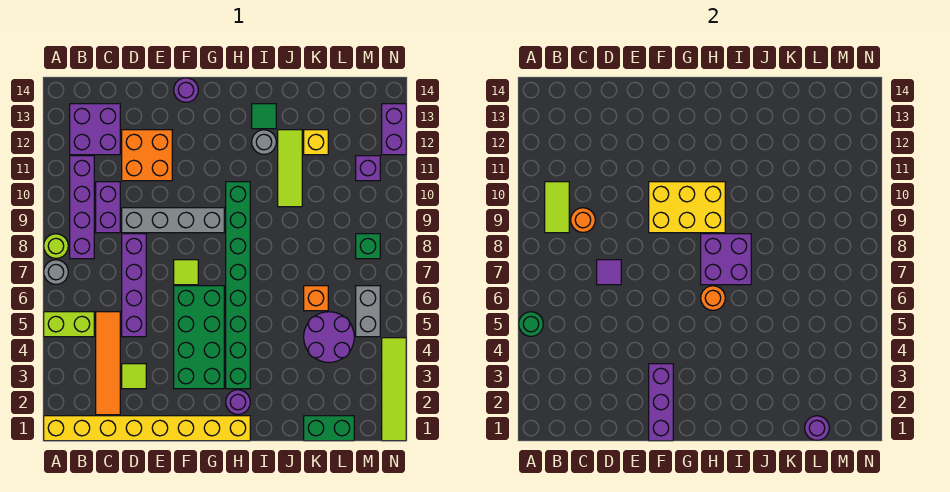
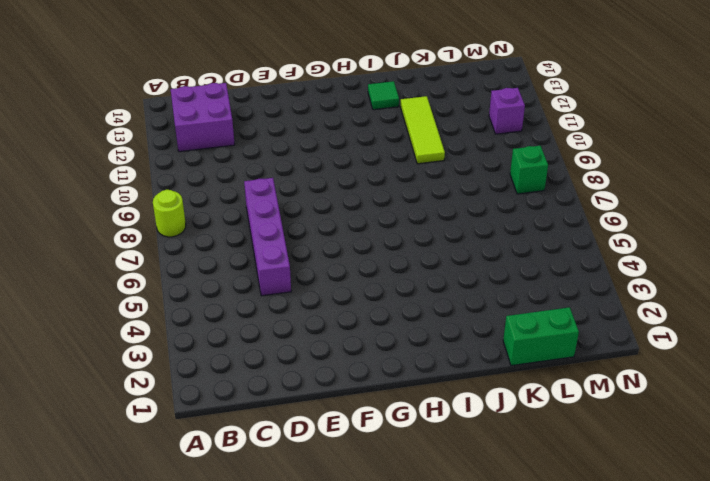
none -> yellow 1x8 brick [44,416,250,441]
none -> lime 1x2 brick [44,312,94,337]
none -> grey 1x1 round brick [44,260,68,284]
none -> purple 1x4 brick [70,156,94,259]

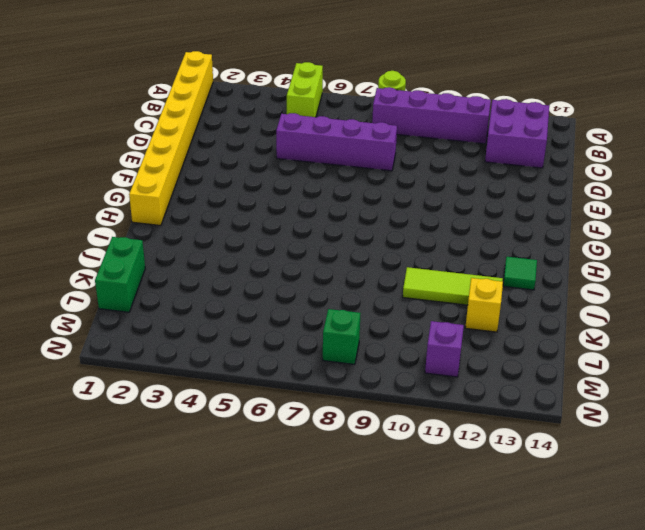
none -> grey 1x1 round brick [44,260,68,284]
none -> orange 1x4 tile [96,312,120,415]
none -> purple 1x2 brick [96,182,120,233]
none -> lime 1x1 tile [122,364,146,389]

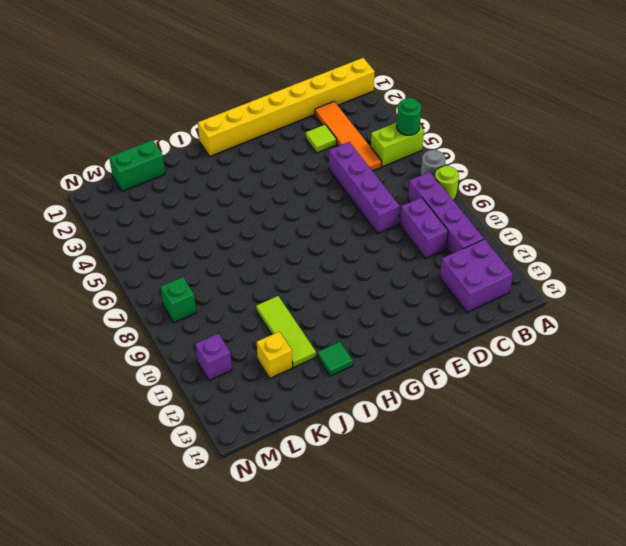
none -> grey 1x4 brick [122,208,224,233]
none -> orange 2x2 brick [122,130,172,181]
none -> green 2x4 brick [174,286,224,389]
none -> lime 1x1 tile [174,260,198,285]

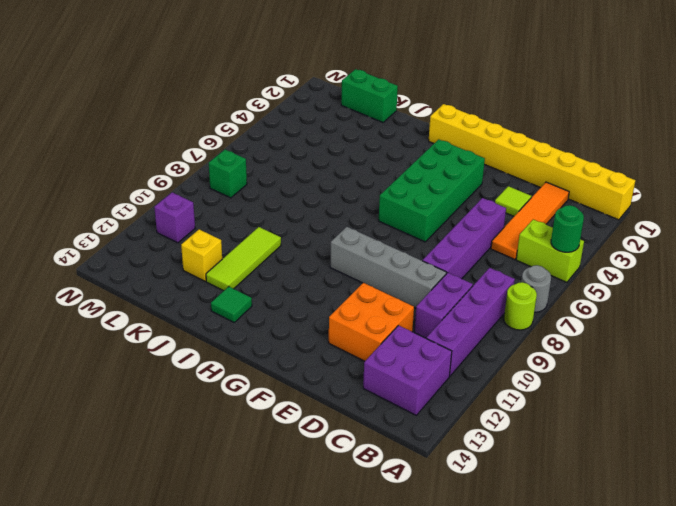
none -> lime 1x1 tile [174,260,198,285]
none -> purple 1x1 round brick [174,78,198,102]
none -> purple 1x1 round brick [226,390,250,414]
none -> green 1x8 brick [226,182,250,389]

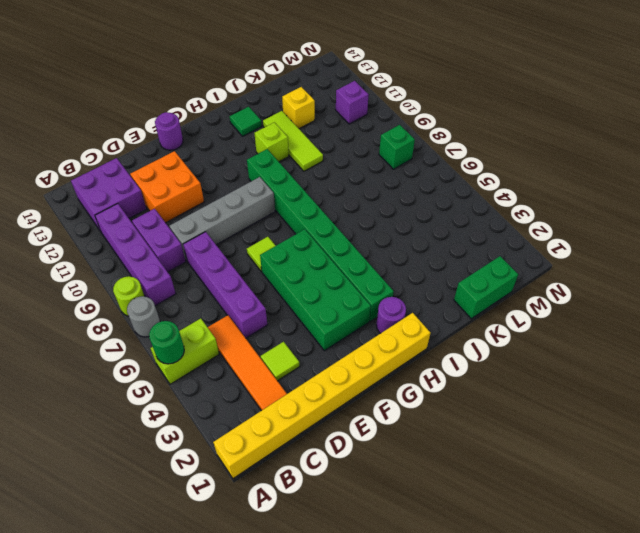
lime 1x1 brick [254,122,289,162] -> none
none -> grey 1x1 round brick [252,130,276,154]
none -> purple 2x2 round brick [304,312,354,362]
none -> orange 1x1 brick [304,286,328,311]
none -> grey 1x2 brick [356,286,380,337]

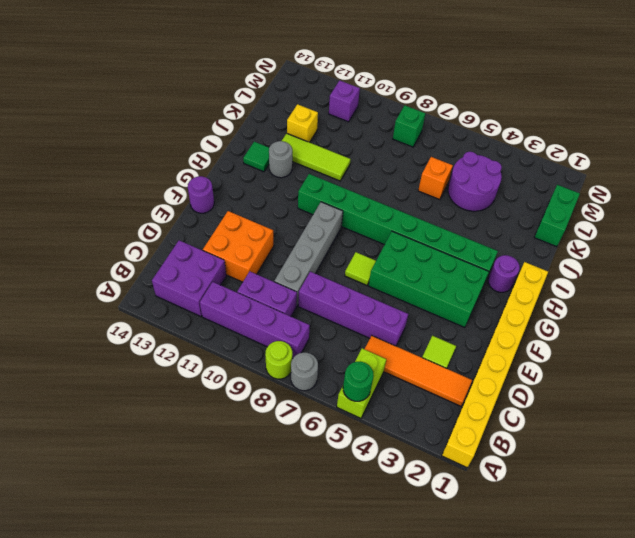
none -> grey 1x2 brick [356,286,380,337]
none -> lime 1x4 tile [382,338,406,441]
none -> purple 1x2 brick [382,104,406,155]
none -> lime 1x2 tile [545,182,569,233]

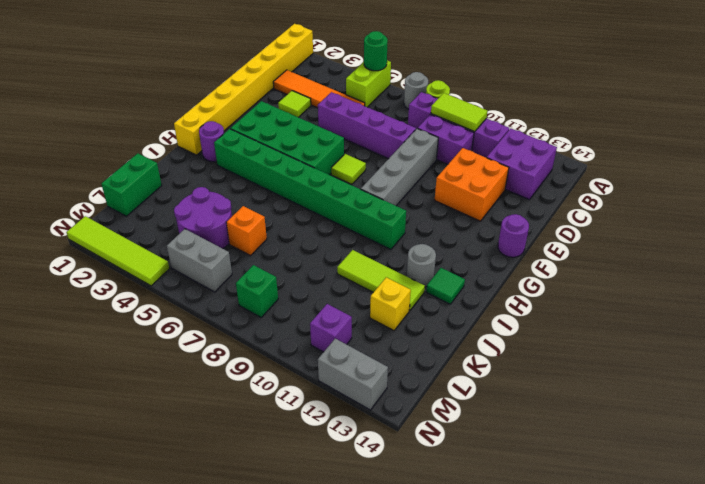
grey 1x2 brick [318,339,388,410] -> purple 1x2 brick [382,104,406,155]
none -> orange 1x1 round brick [571,208,595,232]
none -> purple 1x1 tile [597,260,621,285]
none -> purple 1x3 brick [649,364,673,441]
none -> yellow 2x3 brick [649,182,725,233]

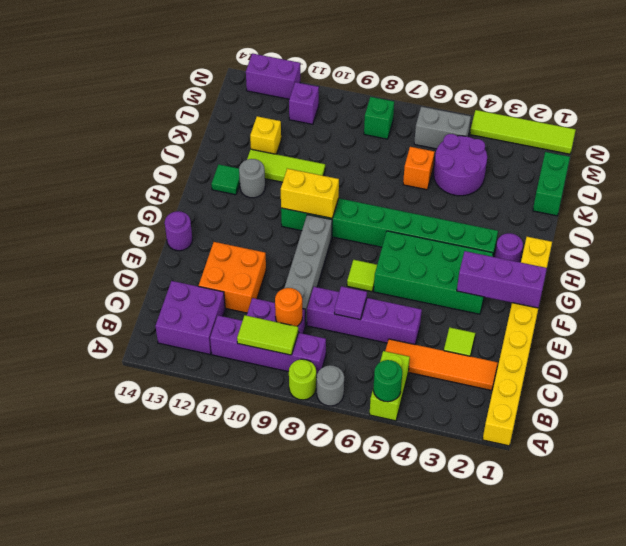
yellow 1x2 brick [281,169,339,218] -> yellow 2x3 brick [649,182,725,233]
none -> orange 1x1 round brick [701,286,725,310]
none -> purple 2x2 brick [701,234,751,285]
none -> purple 1x1 round brick [805,416,829,440]

